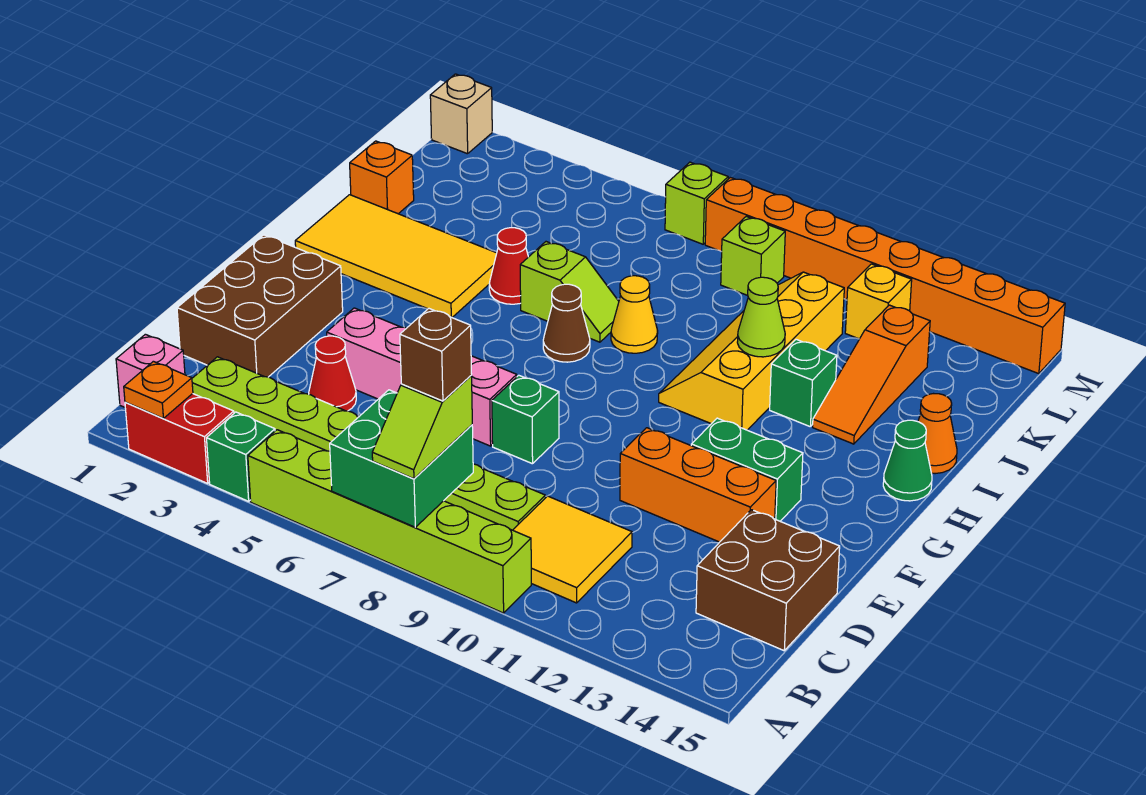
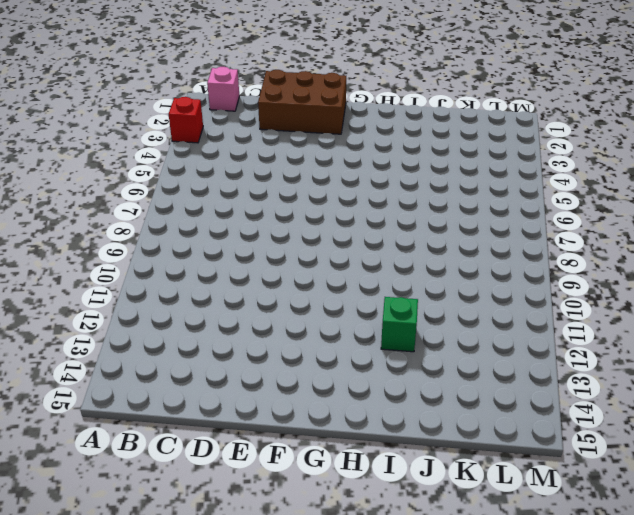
red 1x1 brick [169,97,203,143] -> red 1x2 brick [125,394,234,483]
none -> green 1x1 brick [207,412,275,501]
none -> lime 1x6 brick [248,430,531,613]
none -> yellow 2x2 tile [513,496,632,603]
none -> lime 1x8 plate [192,357,545,530]

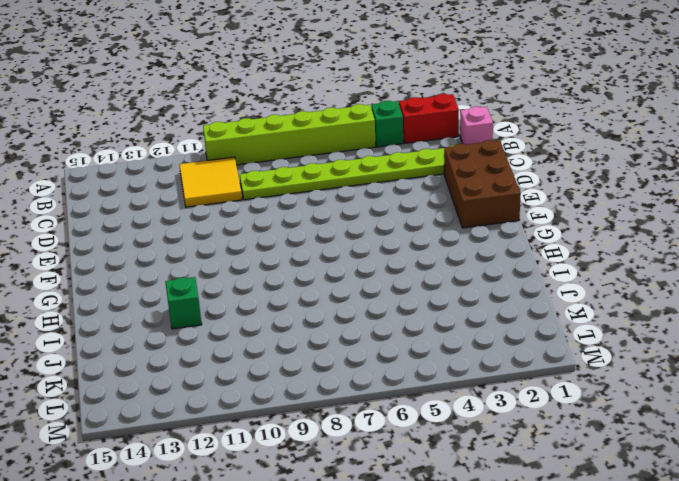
none -> brown 2x2 brick [696,510,840,651]
none -> red 1x1 cone [309,336,356,411]
none -> pink 1x4 brick [327,308,517,446]
none -> green 1x1 brick [492,375,559,464]

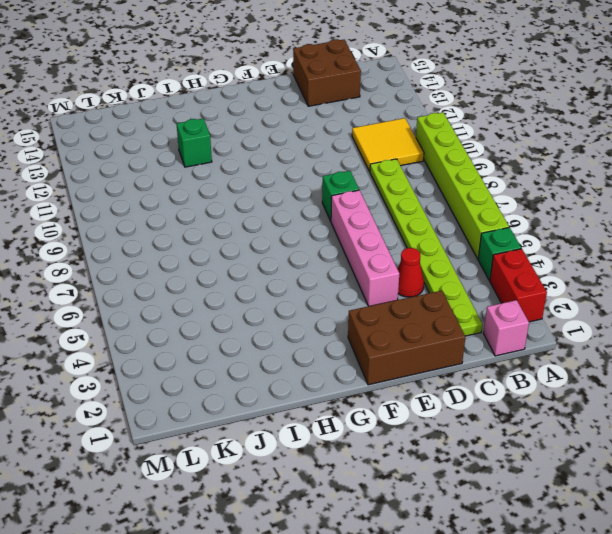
none -> orange 1x3 brick [620,428,776,542]
none -> green 1x2 brick [691,418,803,521]
none -> yellow 2x4 tile [295,195,497,317]
none -> brown 1x1 cone [543,284,590,362]

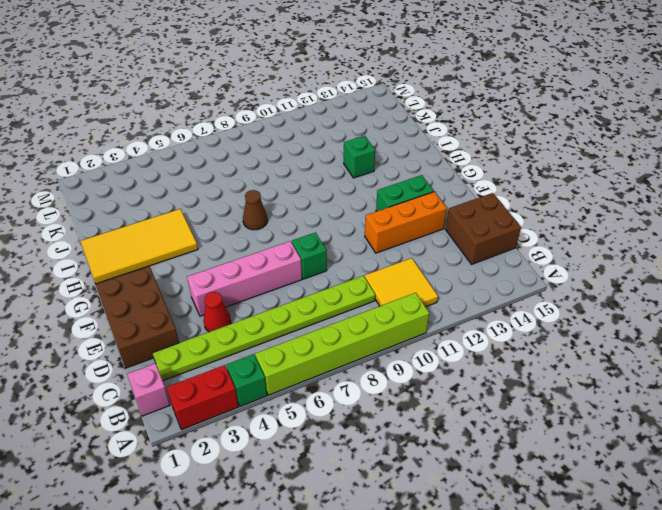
none -> yellow 2x4 slope [659,272,844,430]
none -> green 1x1 cone [883,420,932,501]
none -> red 1x1 cone [489,228,528,304]
none -> lime 1x2 slope [520,242,619,342]

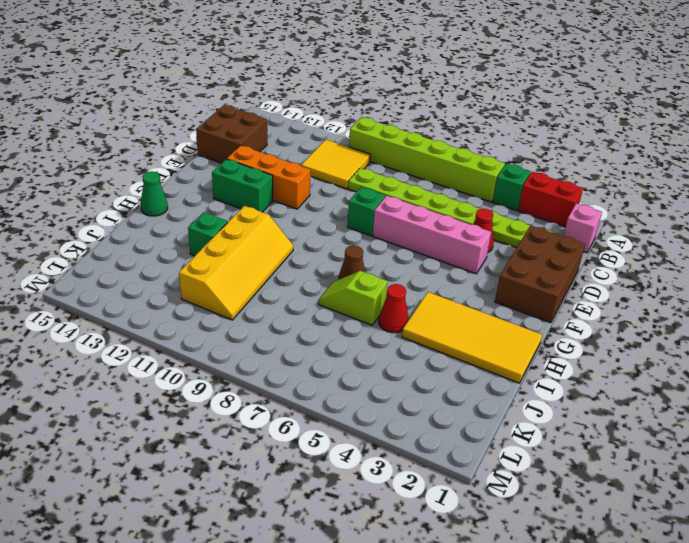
none -> yellow 1x1 cone [611,276,658,353]
none -> orange 1x3 slope [813,305,930,444]
none -> orange 1x1 cone [918,394,957,474]
none -> orange 1x1 brick [350,141,414,214]

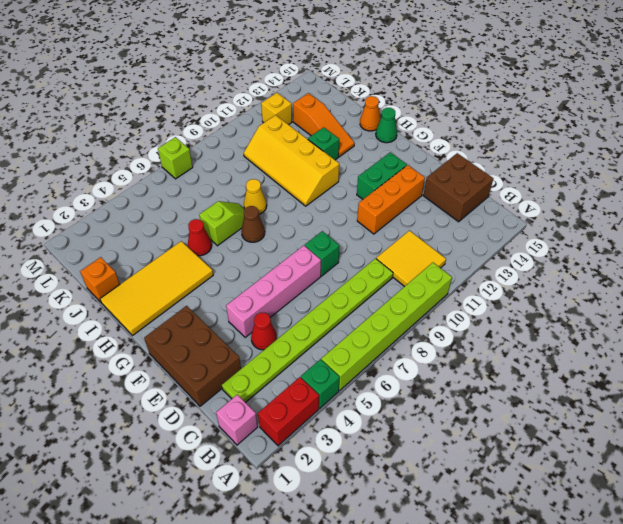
none -> lime 1x1 brick [721,216,785,296]
none -> tan 1x1 brick [430,74,492,154]
none -> orange 1x8 brick [705,177,1065,374]
none -> orange 1x1 plate [124,361,193,418]

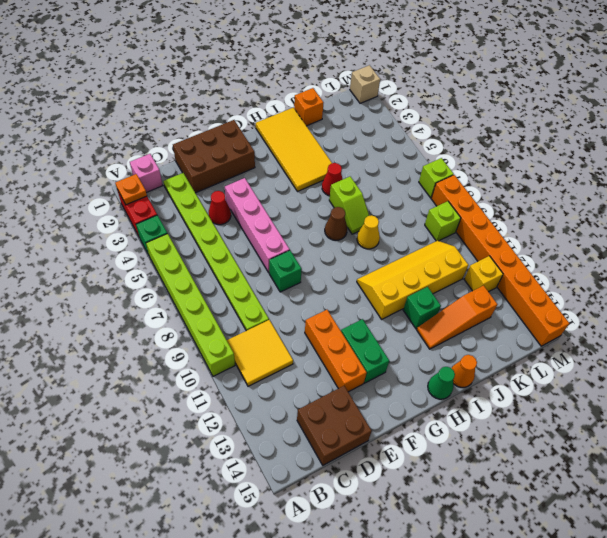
none -> green 2x2 brick [330,390,473,527]
none -> lime 1x1 cone [737,277,785,357]
none -> lime 1x2 slope [372,376,472,479]
none -> brown 1x1 brick [400,309,472,401]

